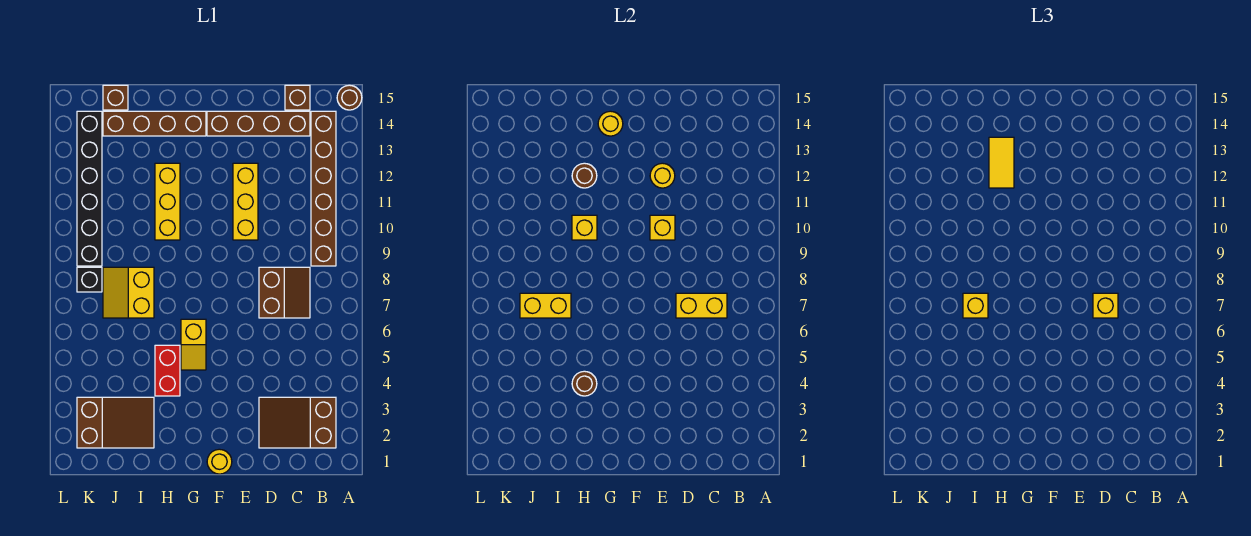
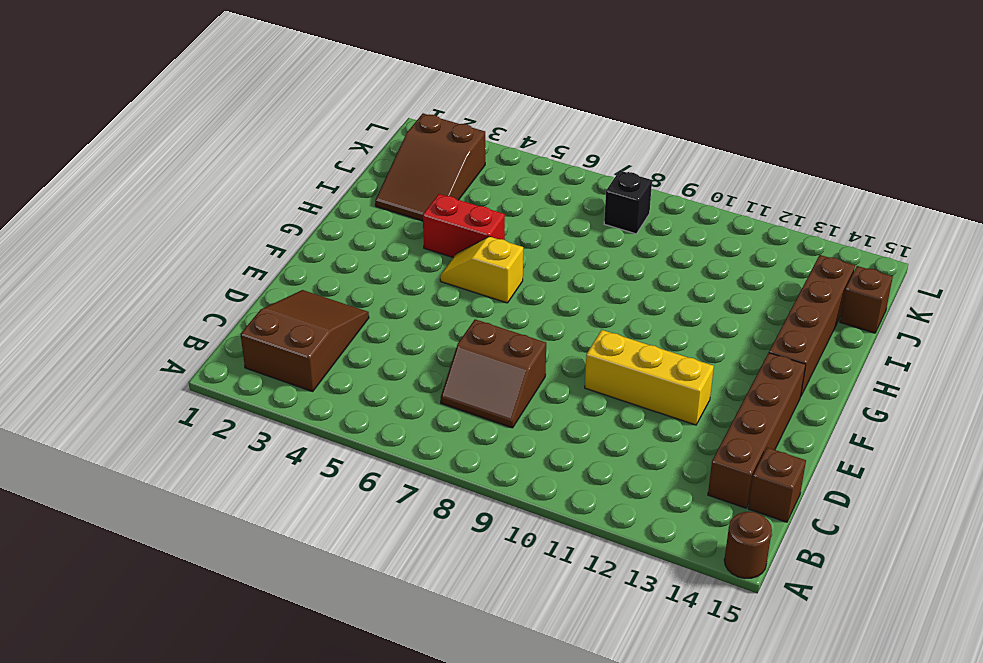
none -> brown 1x6 brick [311,111,336,266]
none -> yellow 1x1 round brick [207,449,232,474]
none -> yellow 1x3 brick [155,163,180,240]

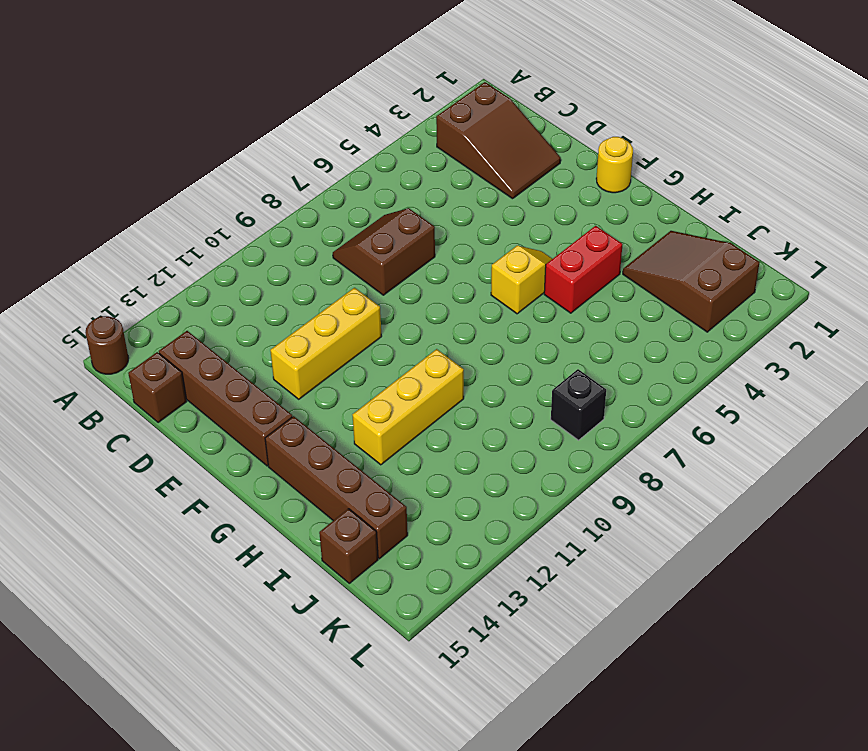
none -> brown 1x6 brick [311,111,336,266]
none -> yellow 2x2 slope [103,267,154,318]
none -> black 1x6 brick [77,111,102,266]

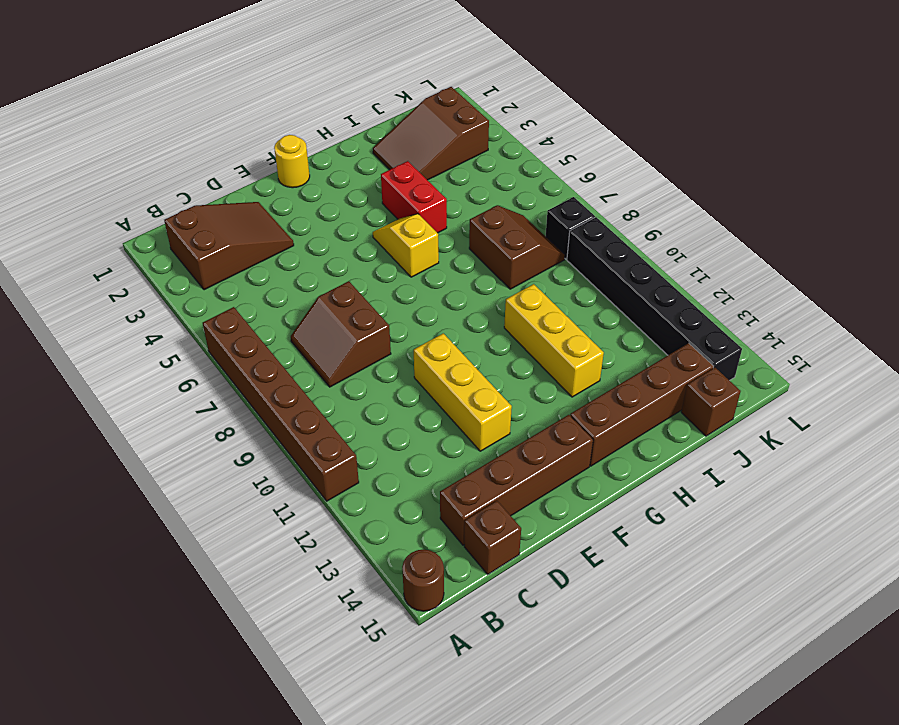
brown 1x6 brick [203,307,359,501] -> brown 1x6 brick moved to [311,111,336,266]
brown 2x2 slope [469,205,565,289] -> yellow 2x2 slope [103,267,154,318]
none -> yellow 1x2 brick [676,293,727,318]
none -> yellow 1x1 brick [650,215,675,240]
none -> yellow 1x1 round brick [650,163,675,188]

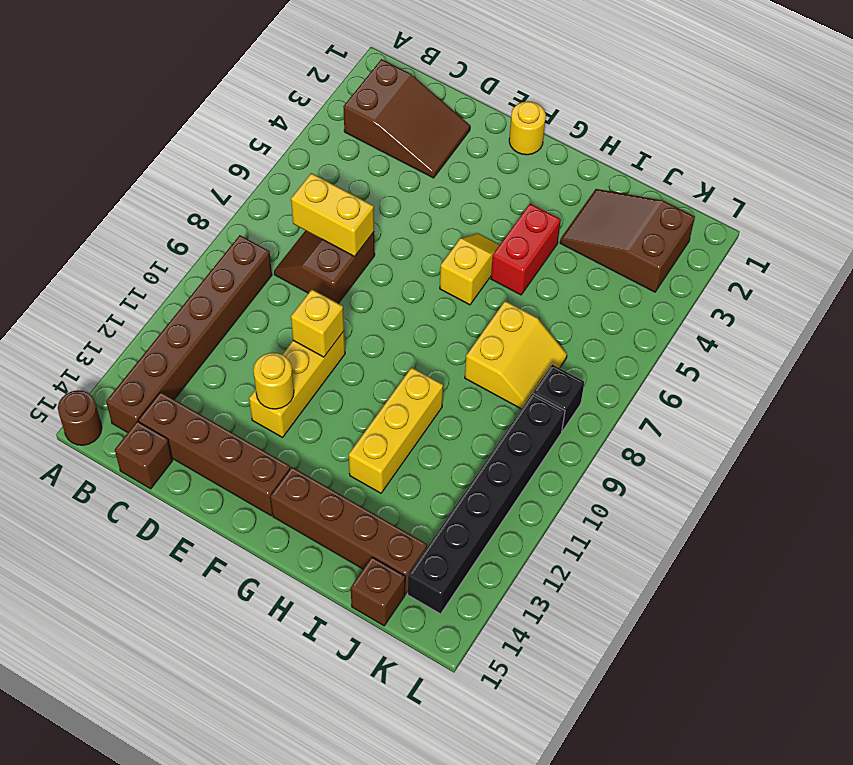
none -> yellow 1x1 round brick [598,111,623,136]
none -> brown 1x1 round brick [572,371,597,396]
none -> yellow 1x1 brick [572,215,597,240]

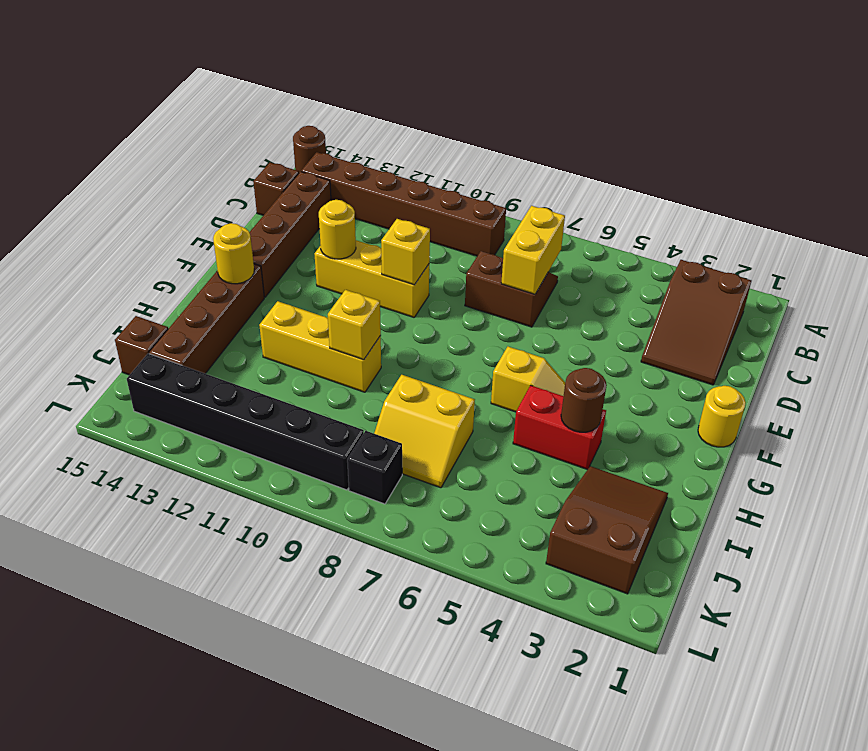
none -> brown 1x1 round brick [572,163,597,188]
none -> yellow 1x2 brick [520,293,571,318]
none -> yellow 1x1 brick [1093,293,1118,318]

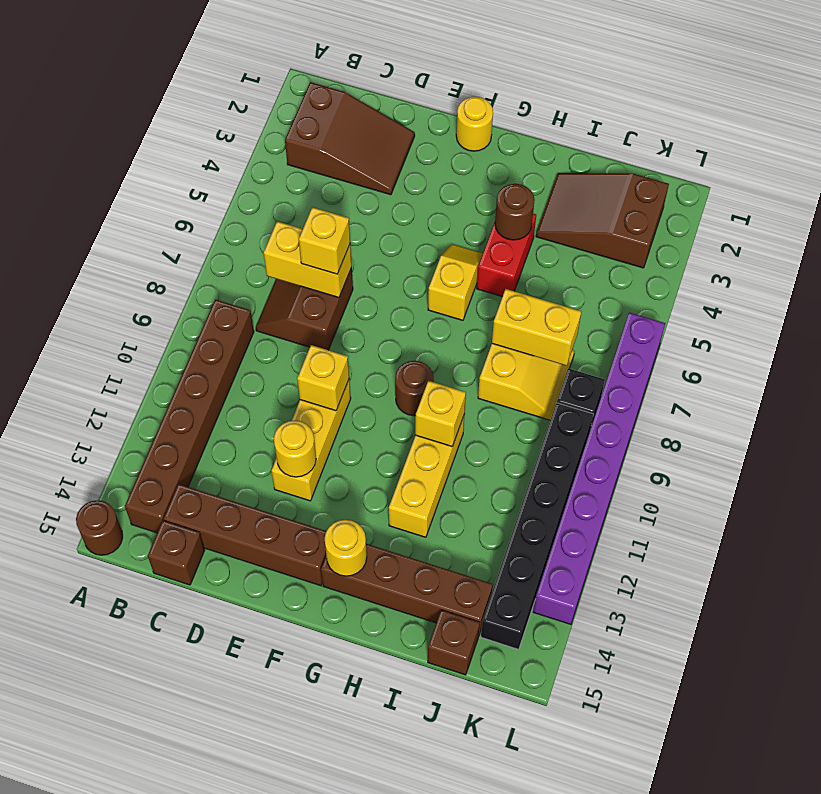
brown 1x1 round brick [395,361,434,416] -> brown 1x1 round brick moved to [572,163,597,188]
purple 1x8 brick [533,313,665,624] -> none
none -> yellow 1x2 tile [989,137,1014,188]
none -> yellow 1x1 brick [963,293,988,318]

